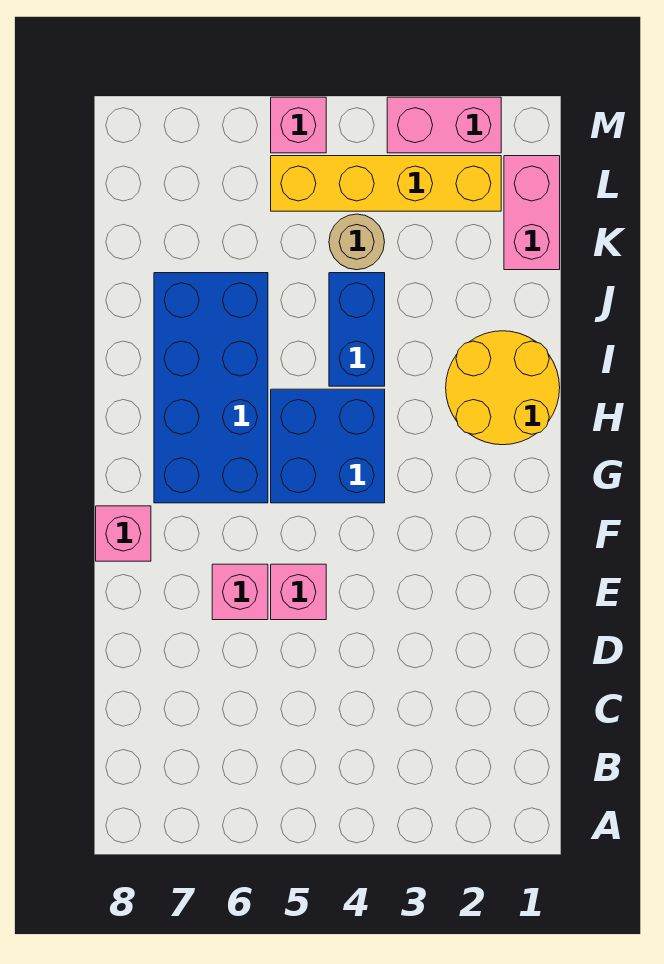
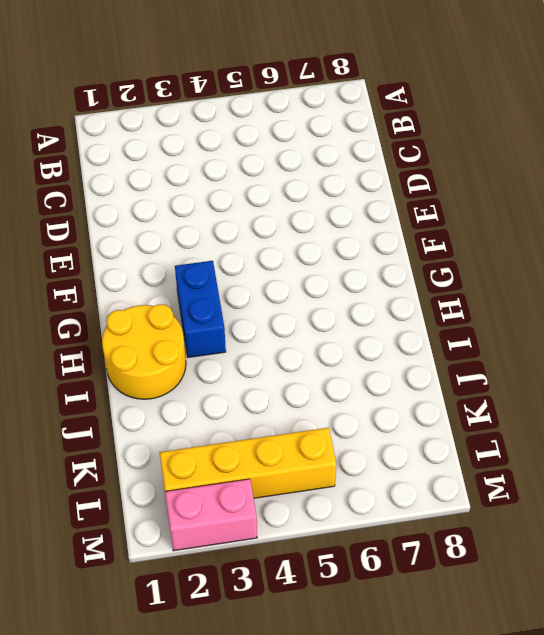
blue 1x2 brick [175,261,226,357] -> blue 1x2 brick moved to [329,273,385,386]
none -> pink 1x1 brick [271,564,326,620]
none -> pink 1x1 brick [212,564,268,620]
none -> pink 1x1 brick [96,506,151,561]

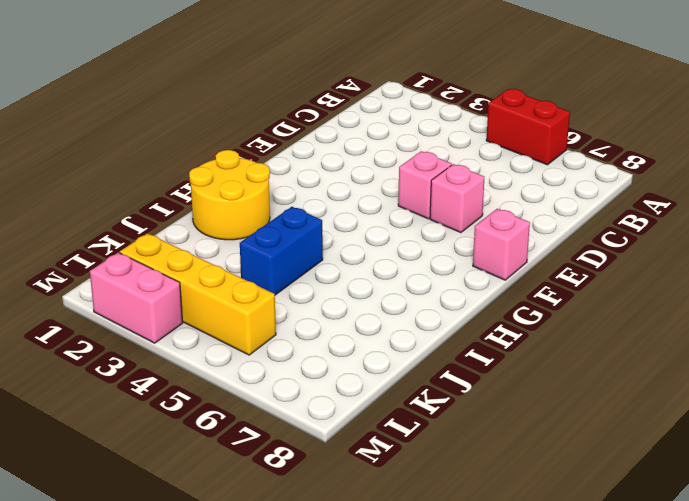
red 1x2 brick [486,89,570,165] -> none
none -> blue 2x2 brick [271,389,385,503]
none -> blue 2x4 brick [154,273,268,503]
none -> pink 1x2 brick [504,156,560,270]

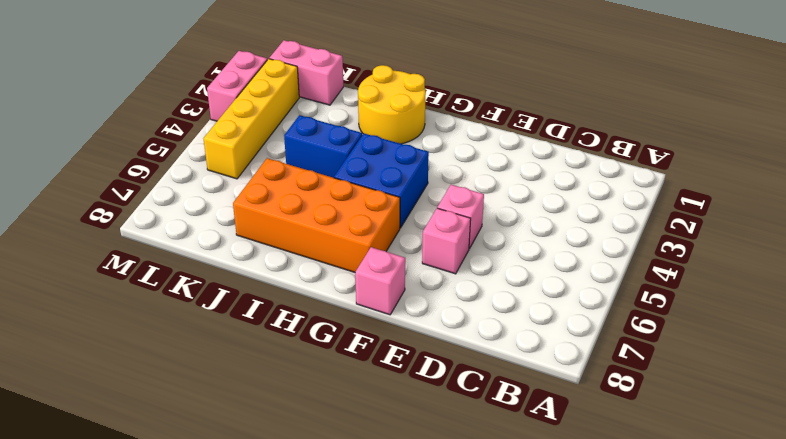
orange 2x4 brick [233,158,400,272] -> blue 2x4 brick [154,273,268,503]
none -> tan 1x1 round brick [329,214,384,270]
none -> pink 1x1 brick [271,97,326,153]

